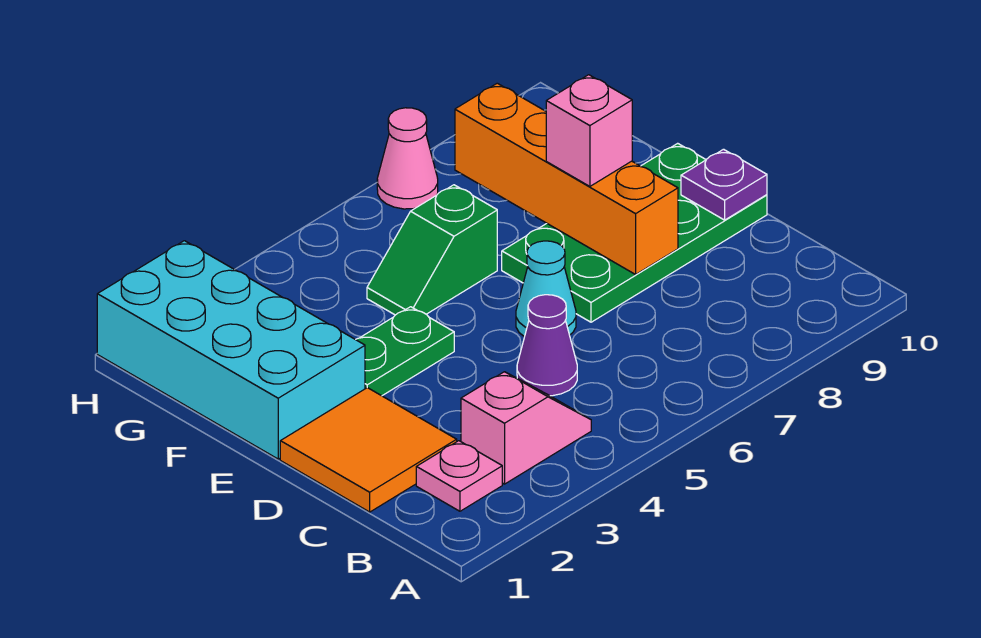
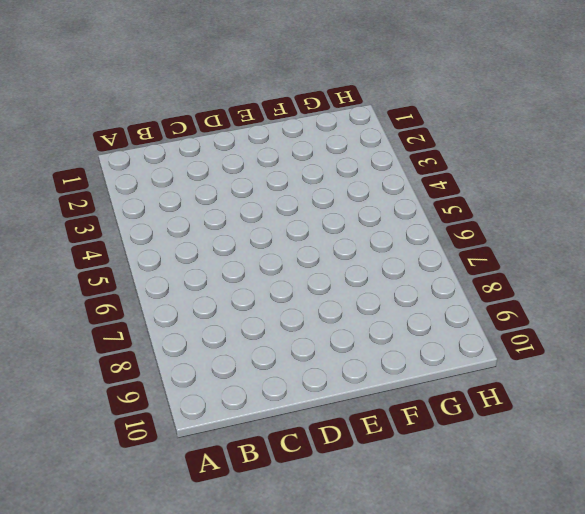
none -> pink 1x1 plate [416,441,502,511]
none -> pink 1x2 slope [461,372,591,484]
none -> orange 2x2 tile [280,388,457,512]

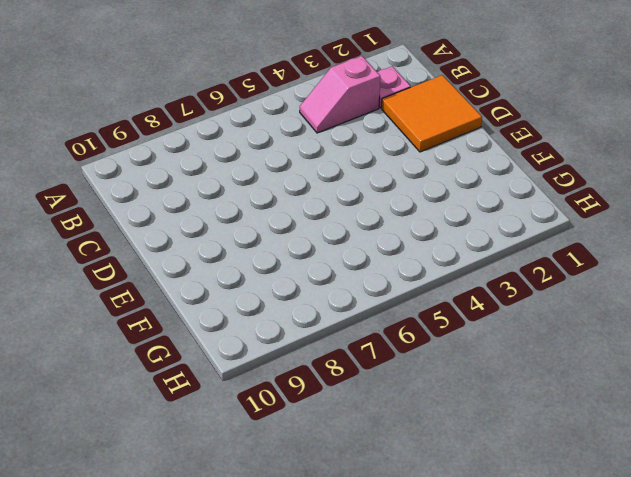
none -> purple 1x1 cone [517,295,577,396]
none -> cyan 1x1 cone [516,241,576,337]
none -> green 2x4 plate [502,143,767,322]

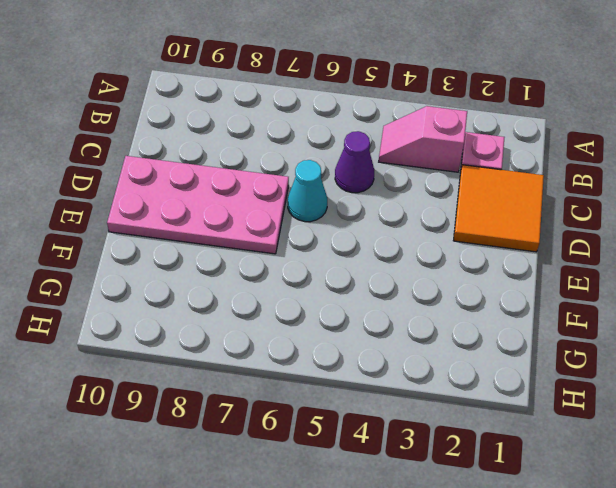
pink 2x4 plate [107,156,289,254] -> green 2x4 plate [502,143,767,322]
none -> cyan 2x4 brick [97,241,365,459]
none -> green 1x2 plate [356,307,454,396]
none -> green 1x2 slope [367,185,497,315]

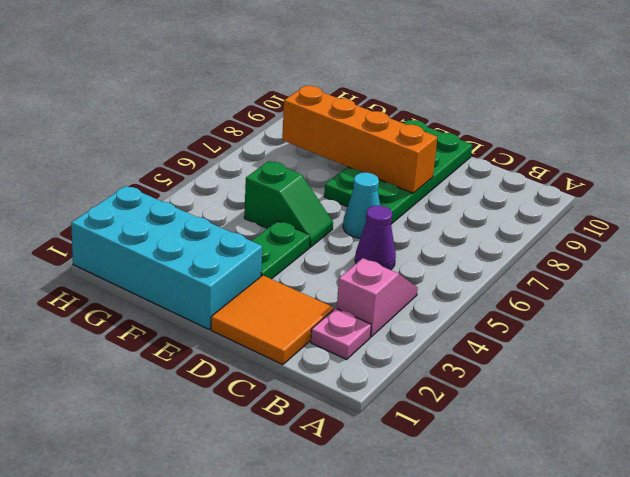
green 1x2 slope [244,161,333,247] -> green 1x2 slope turned to [367,185,497,315]
none -> pink 1x1 cone [377,108,438,209]
none -> purple 1x1 plate [681,149,767,220]
none -> pink 1x1 brick [546,75,632,186]

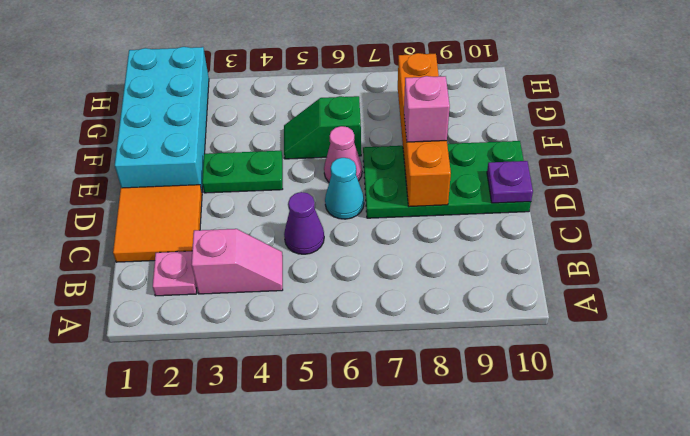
pink 1x1 cone [324,126,362,182] -> pink 1x1 cone moved to [377,108,438,209]

